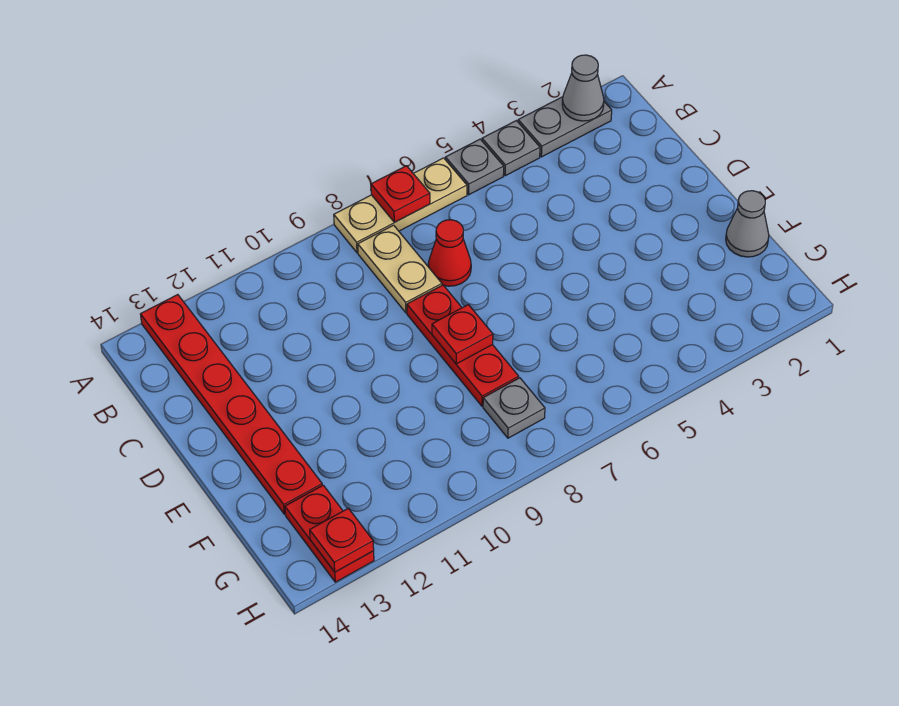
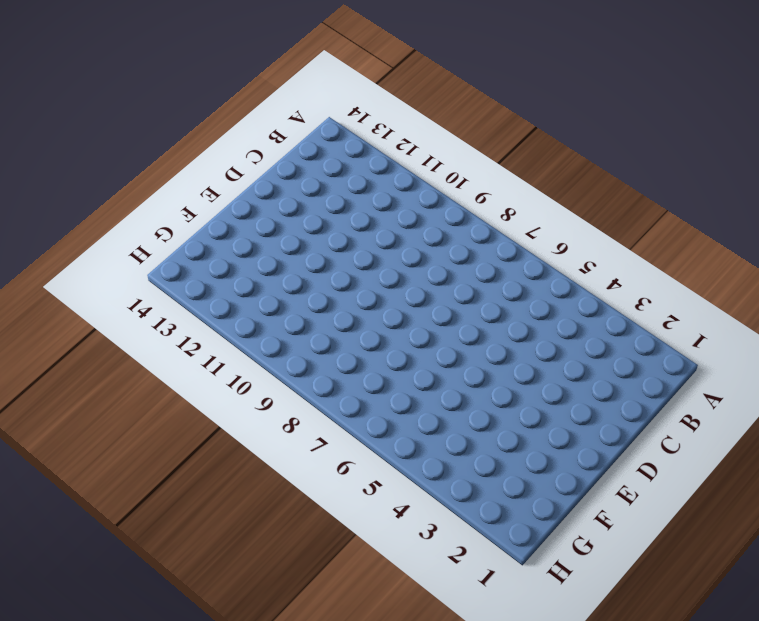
none -> grey 1x2 plate [518,97,612,157]
none -> grey 1x1 plate [482,121,540,176]
none -> grey 1x1 plate [445,139,504,195]

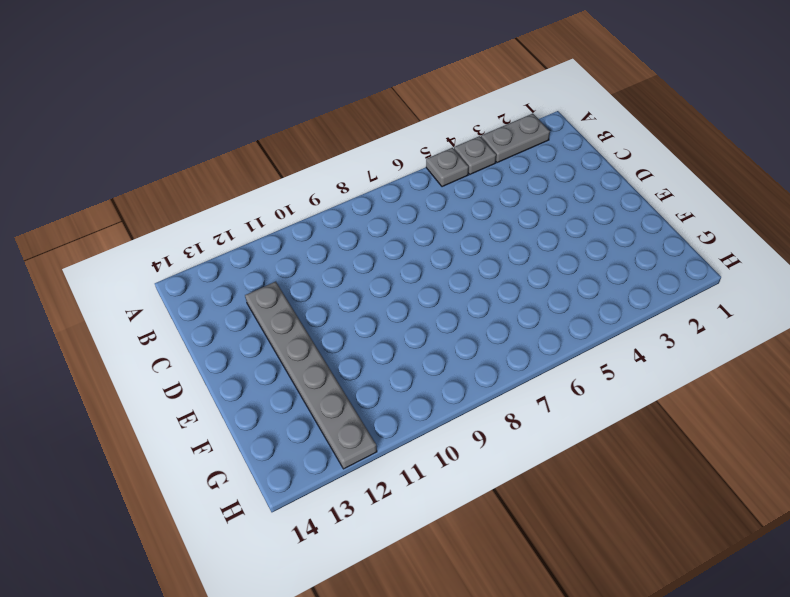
grey 1x6 plate [245,282,377,469] -> none
none -> tan 1x3 plate [334,158,467,253]
none -> red 1x6 plate [140,295,322,514]
none -> tan 1x2 plate [358,225,442,313]

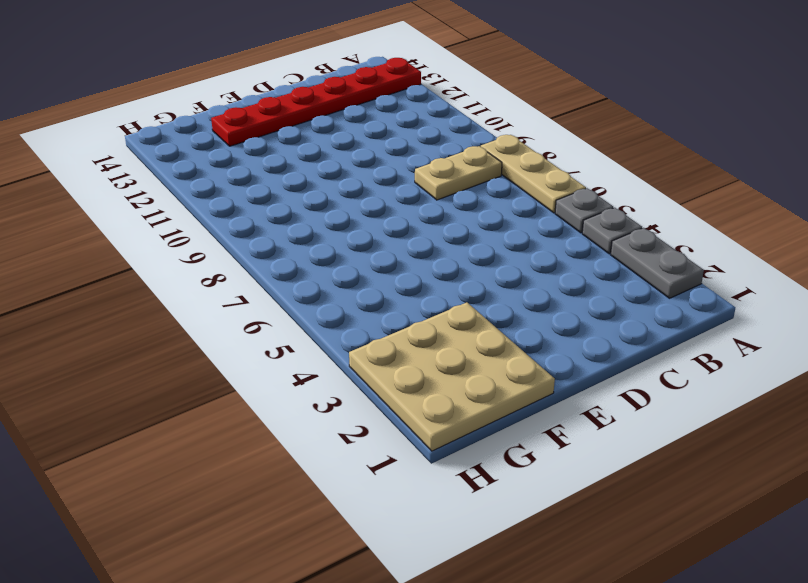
tan 3x3 plate [349,302,555,451] -> grey 1x1 cone [726,191,769,257]
none -> red 1x1 cone [428,220,471,286]
none -> red 1x3 plate [407,285,519,406]
none -> grey 1x1 plate [483,378,545,438]

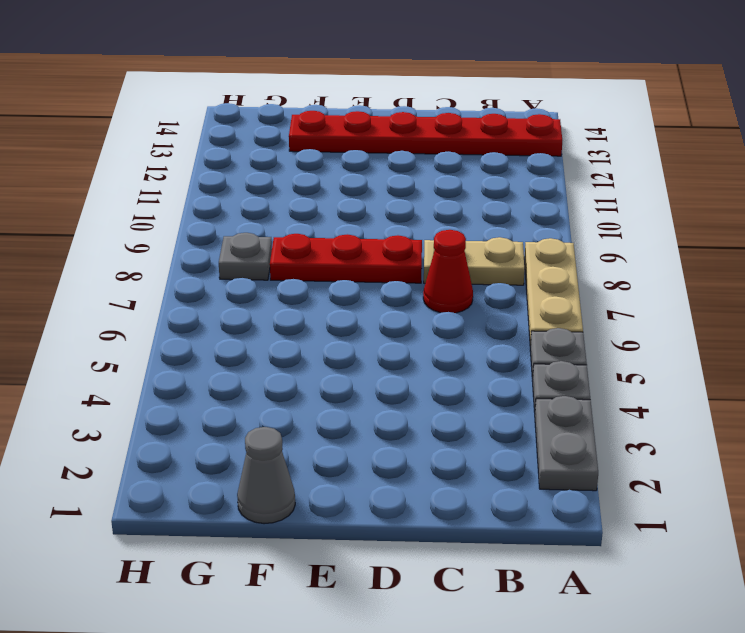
none -> red 1x2 plate [285,485,374,582]
none -> grey 1x1 cone [562,55,604,121]
none -> red 1x1 plate [371,166,430,222]

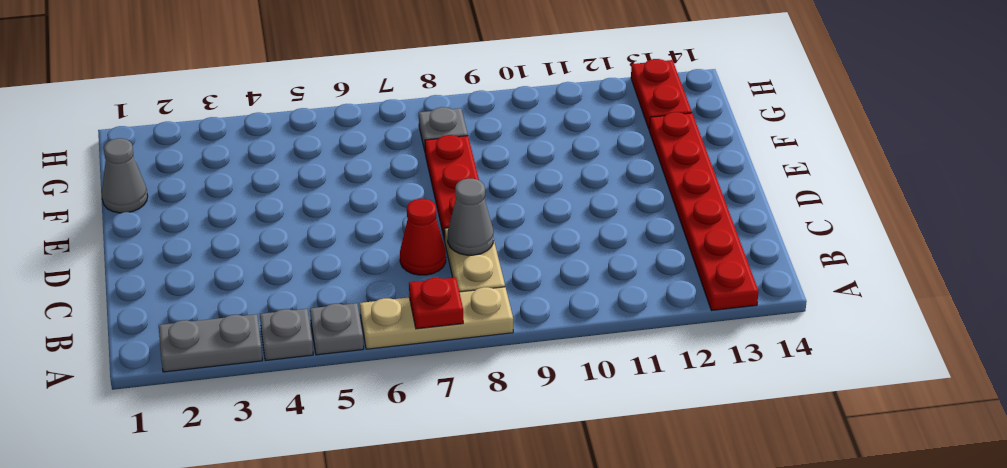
grey 1x1 cone [448,179,493,255] -> grey 1x1 cone moved to [562,55,604,121]
none -> red 1x1 plate [432,305,493,364]
none -> red 1x1 plate [310,508,374,572]

